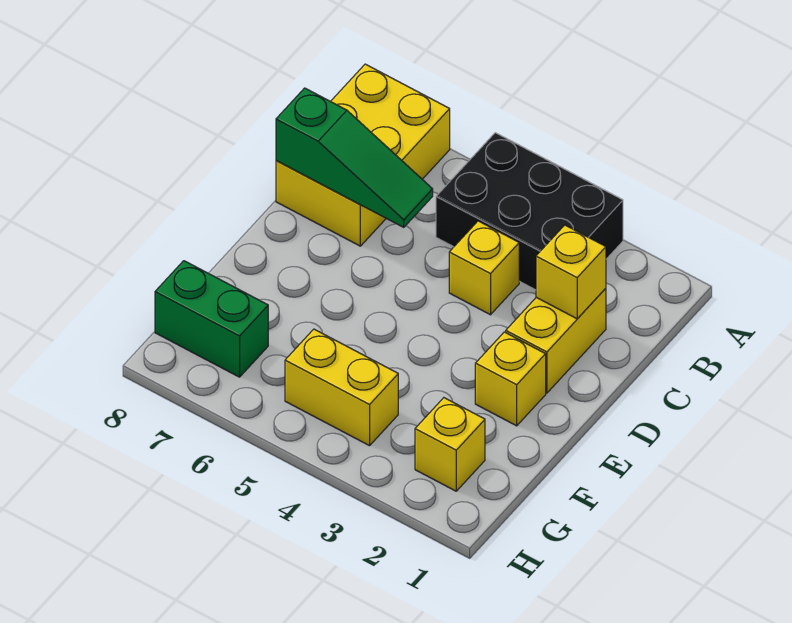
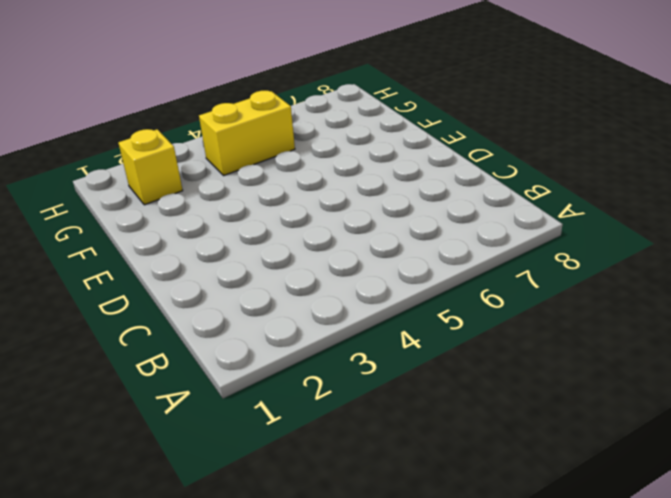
none -> black 2x3 brick [436,133,623,290]
none -> yellow 2x3 brick [276,64,450,246]

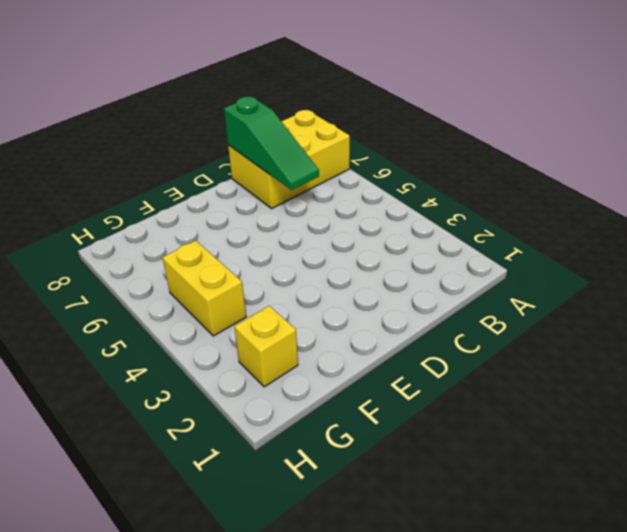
none -> black 2x3 brick [436,133,623,290]
none -> yellow 1x2 brick [506,288,606,393]

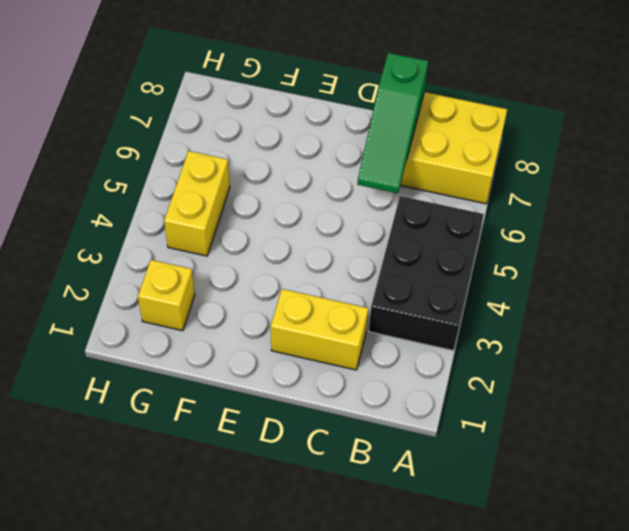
none -> yellow 1x1 brick [449,221,519,315]
none -> yellow 1x1 brick [475,332,546,426]

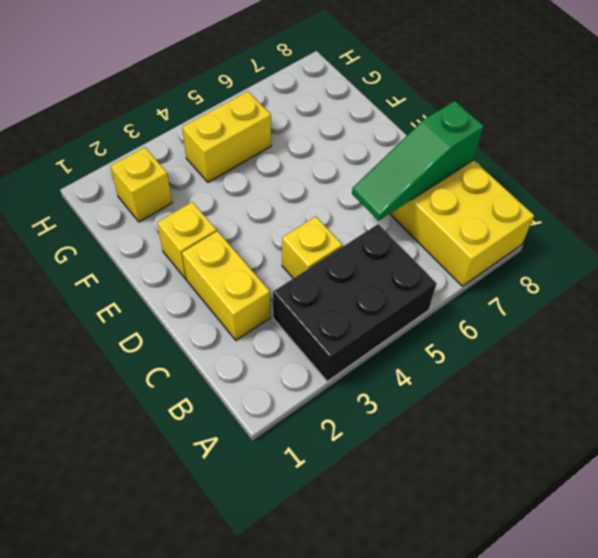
none -> green 1x2 brick [155,261,268,377]
none -> yellow 1x1 brick [536,225,606,319]

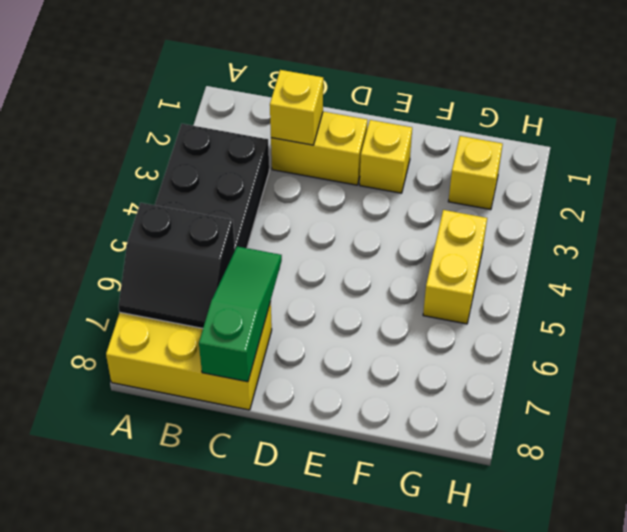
black 2x2 slope [119,203,235,328] -> none
none -> yellow 1x1 brick [449,221,519,315]
none -> green 1x2 brick [155,261,268,377]

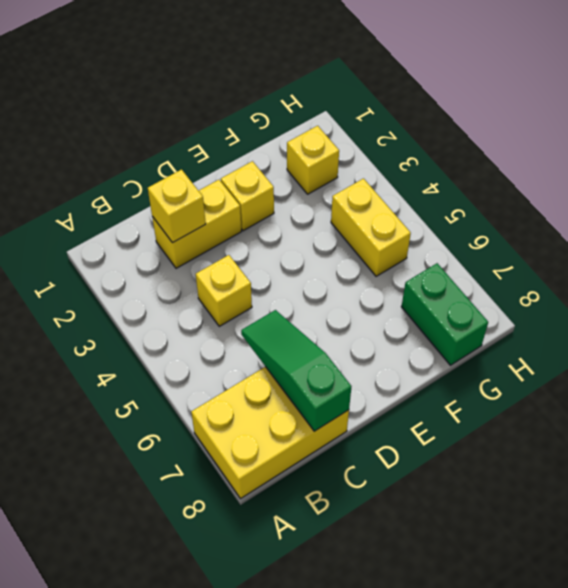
none -> black 2x3 brick [436,133,623,290]

